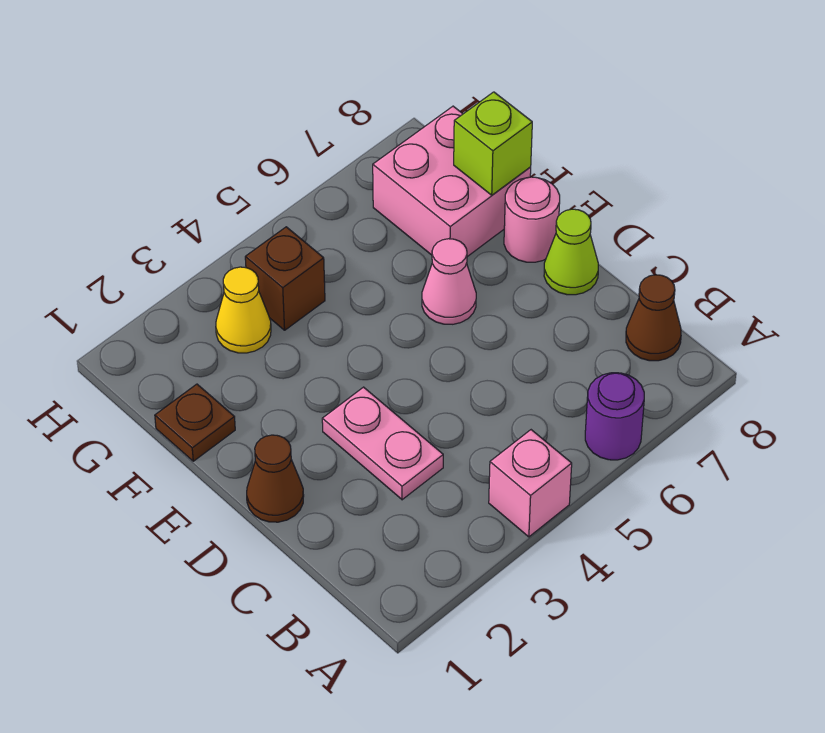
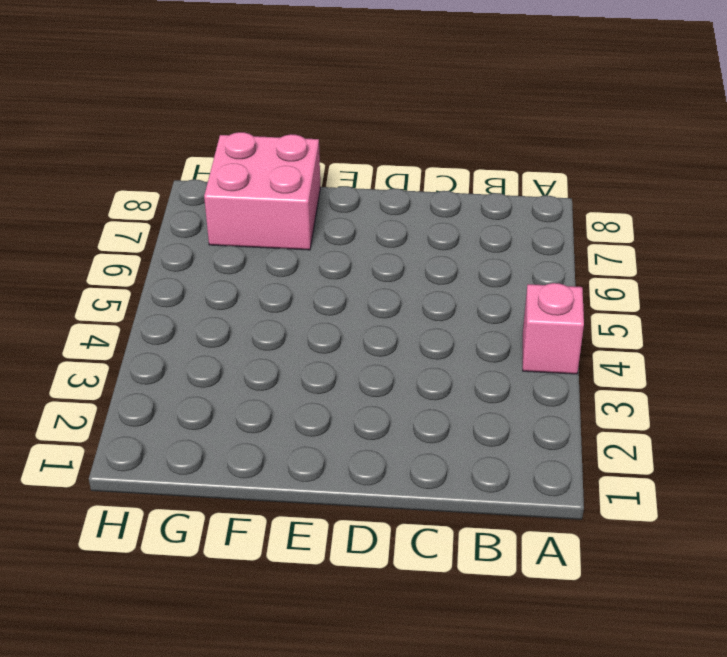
none -> purple 1x1 round brick [585,373,644,460]
none -> brown 1x1 cone [626,275,681,361]
none -> pink 1x2 plate [322,387,443,500]

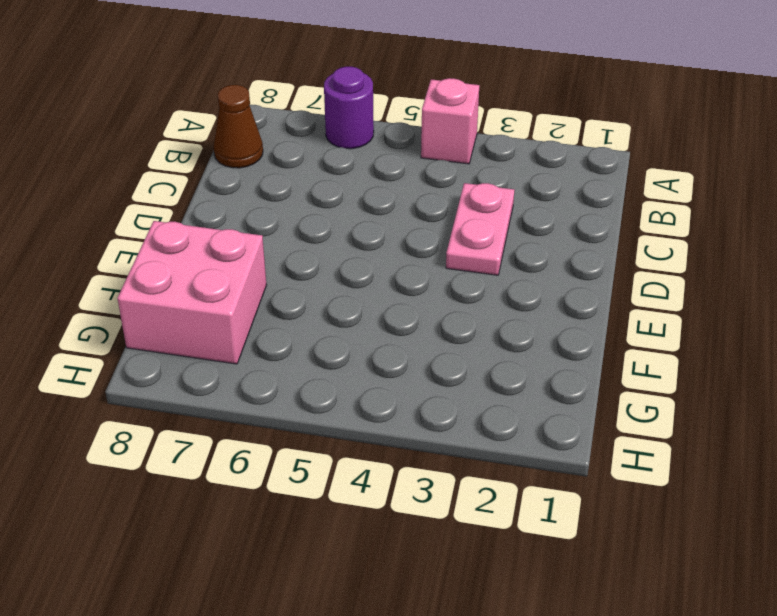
none -> brown 1x1 cone [247,435,304,522]
none -> lime 1x1 cone [544,209,598,295]
none -> pink 1x1 cone [422,239,476,324]

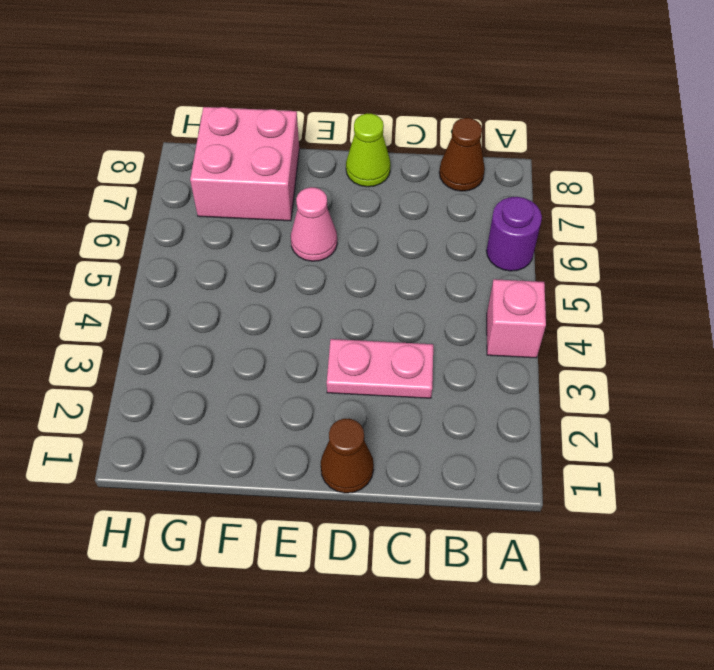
none -> pink 1x1 round brick [504,177,560,262]
none -> brown 1x1 plate [155,384,235,461]
none -> yellow 1x1 cone [216,267,271,353]

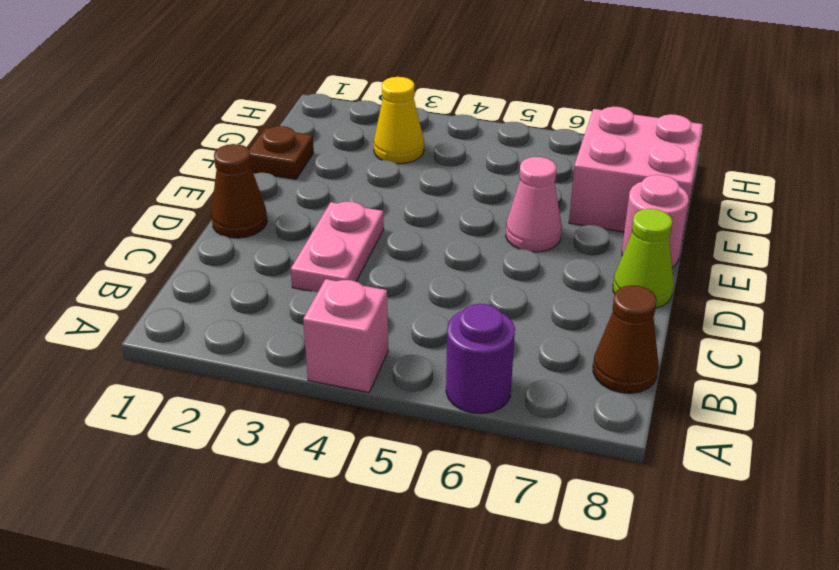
none -> brown 1x1 brick [245,227,325,330]
none -> lime 1x1 brick [454,92,532,195]

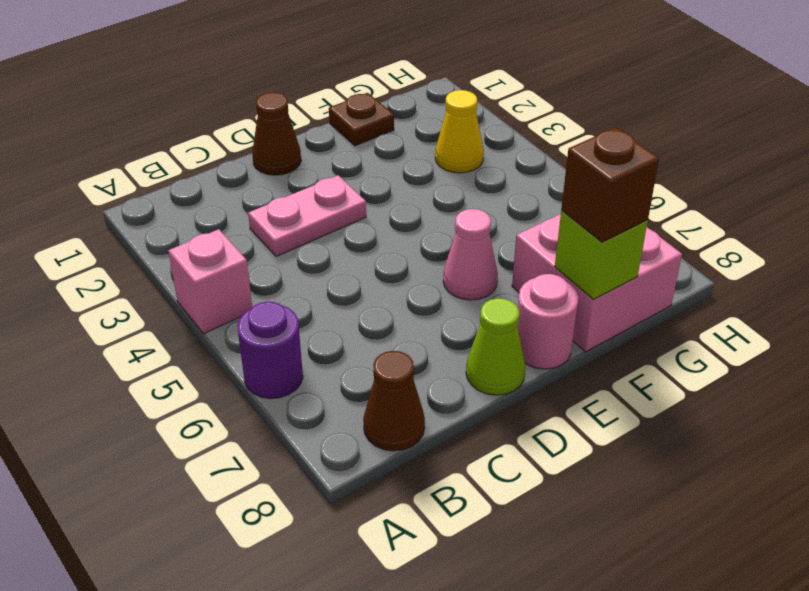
brown 1x1 brick [561,127,659,242] -> brown 1x1 brick moved to [245,227,325,330]

